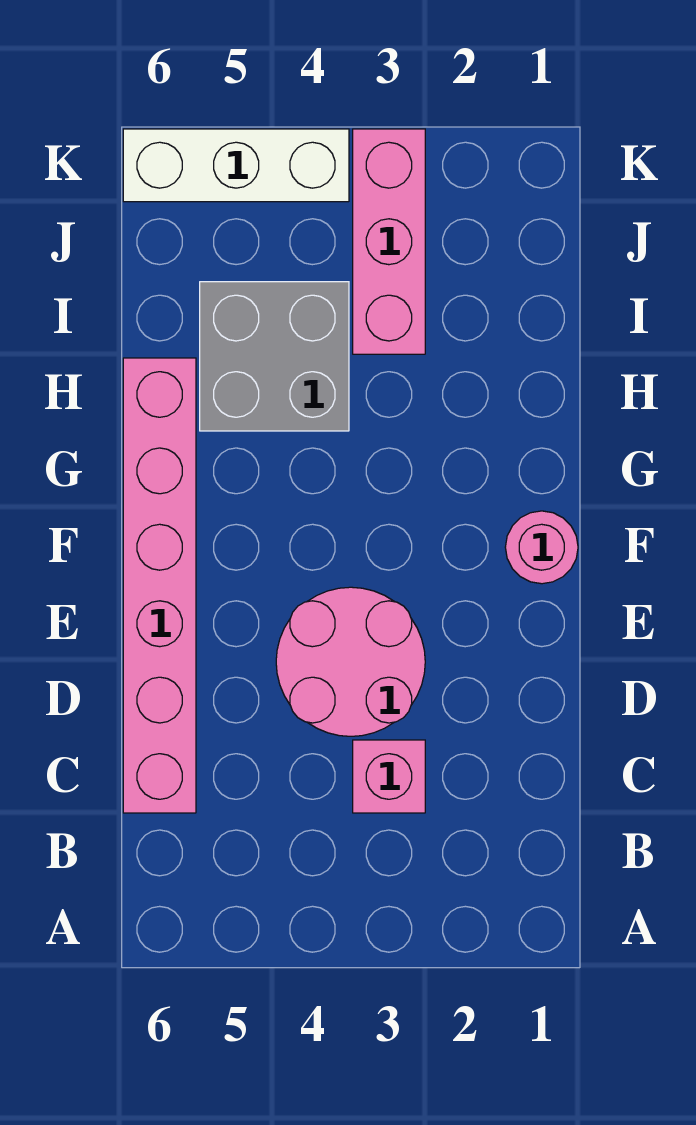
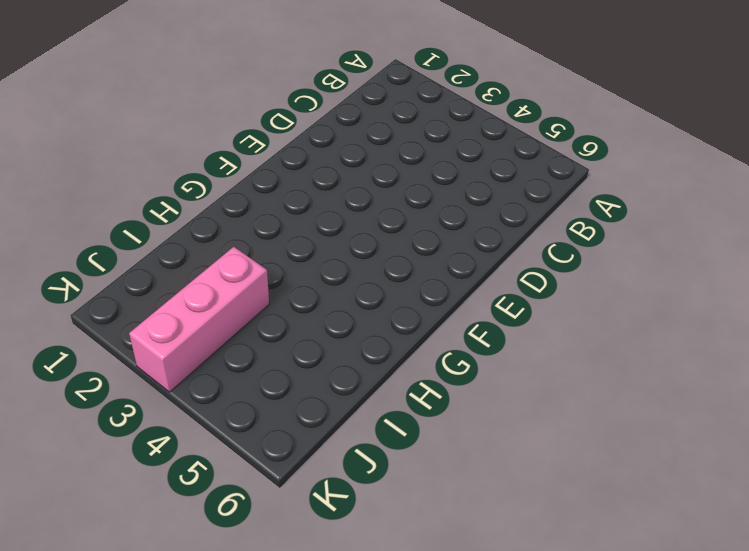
none -> pink 1x1 brick [353,740,425,813]
none -> pink 1x6 brick [123,358,196,813]

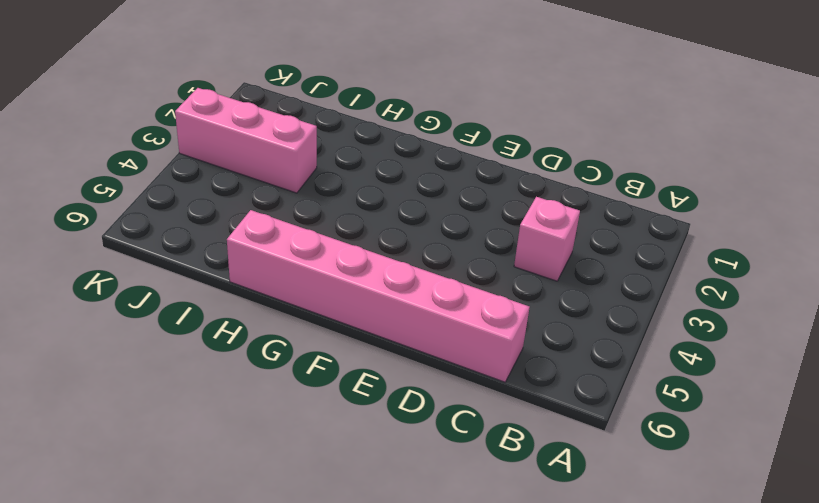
none -> pink 2x2 round brick [276,587,425,736]
none -> pink 1x1 round brick [505,511,578,584]

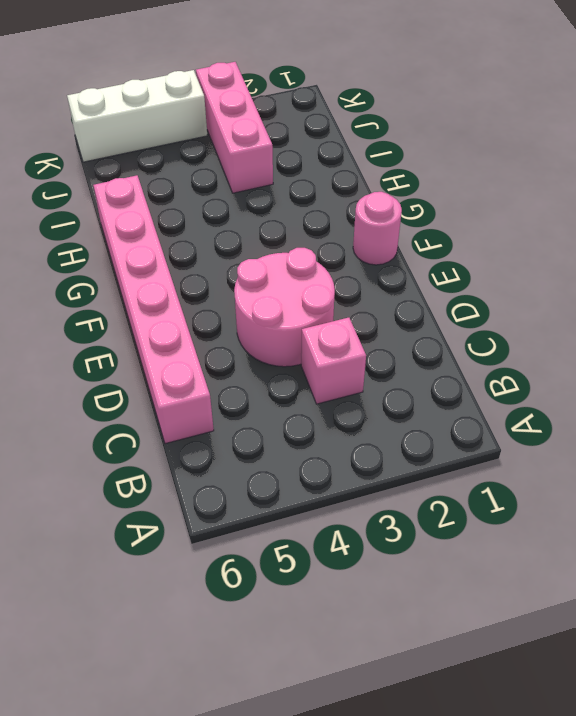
none -> grey 2x2 brick [200,282,349,431]

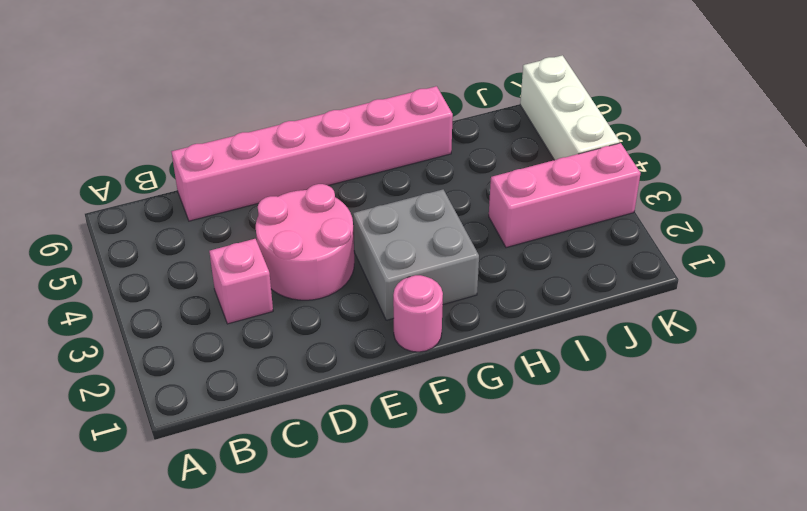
grey 2x2 brick [353,190,479,320] -> grey 2x2 brick moved to [200,282,349,431]

